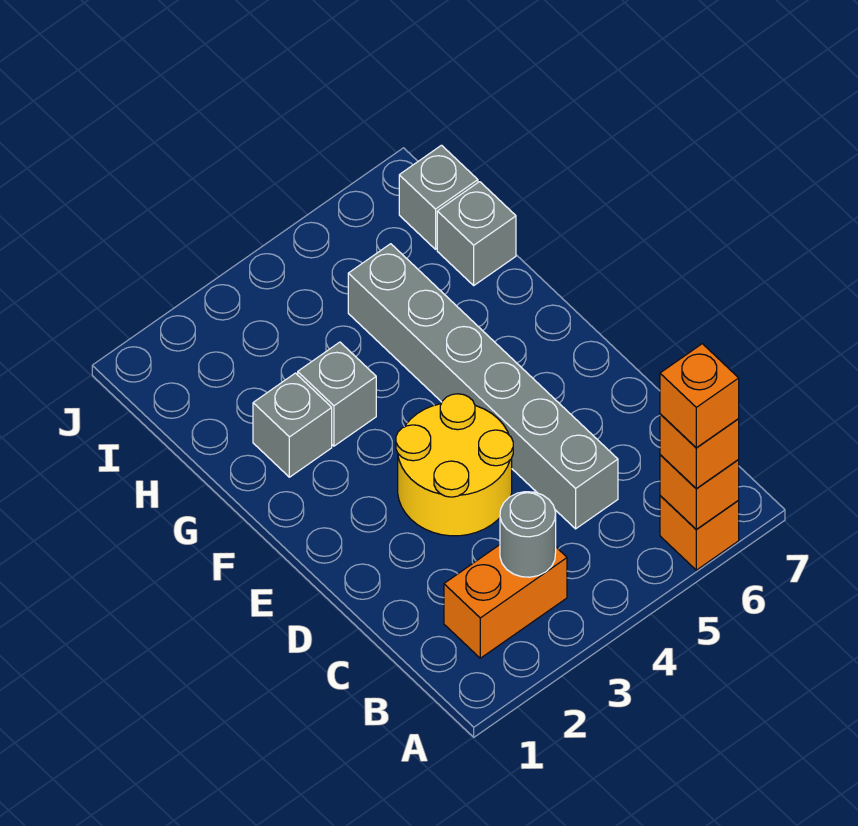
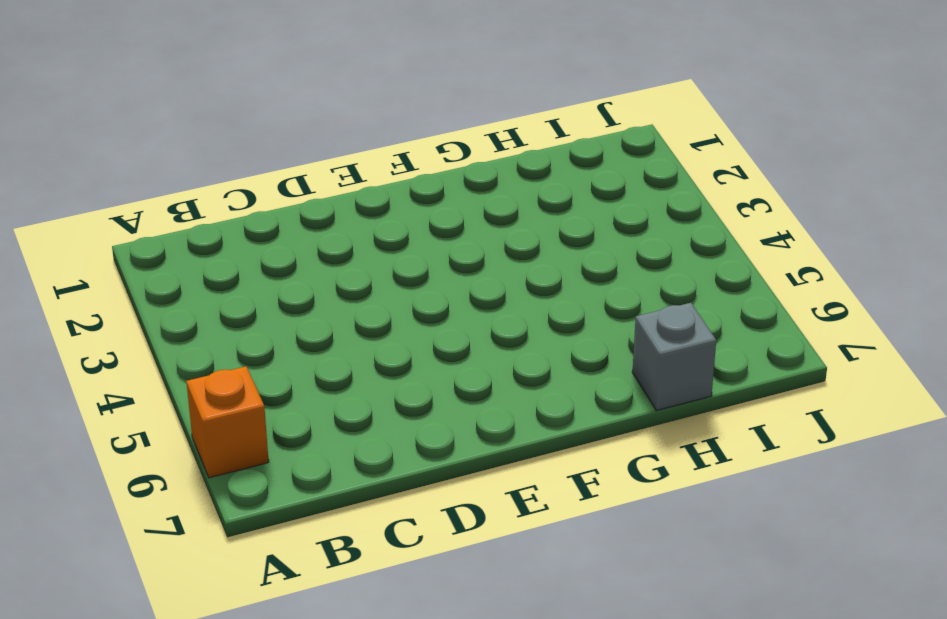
none -> orange 1x2 brick [444,545,567,658]
none -> grey 1x6 brick [348,244,618,529]
none -> yellow 2x2 round brick [396,394,513,536]

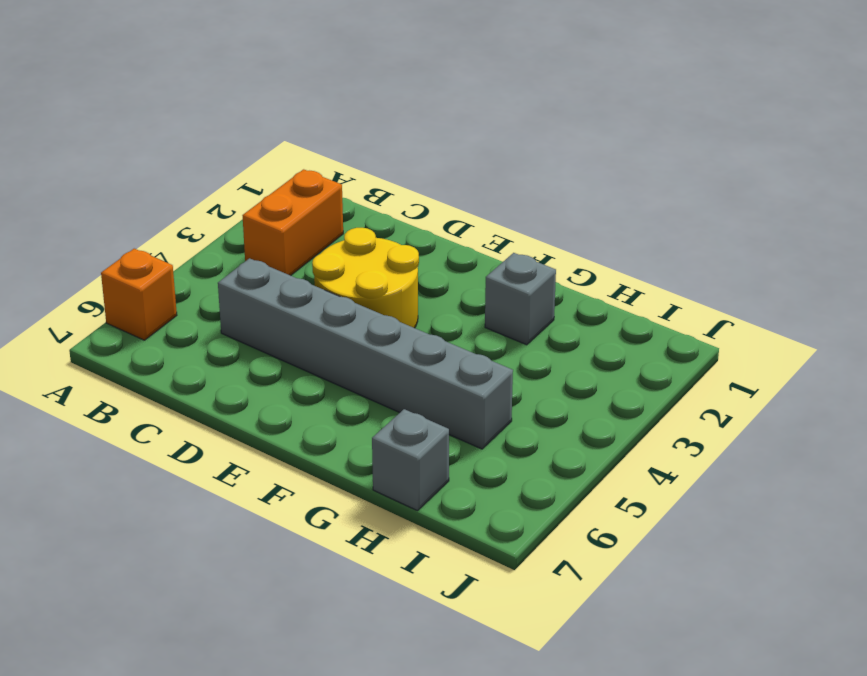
none -> grey 1x1 brick [298,342,376,446]
none -> grey 1x1 brick [399,145,478,249]
none -> orange 1x1 brick [660,455,739,529]

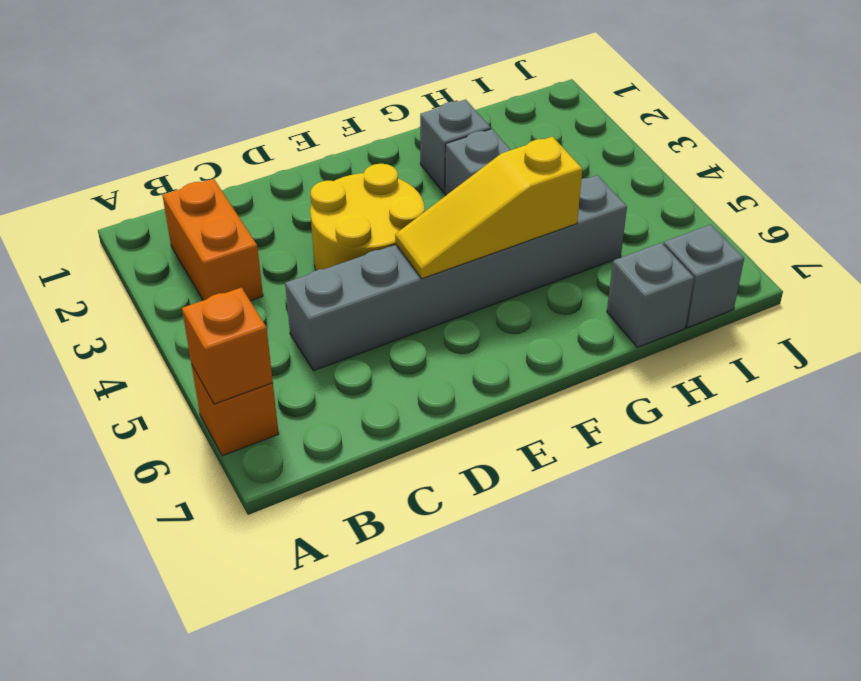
yellow 1x3 slope [395,137,582,279] -> none
none -> grey 1x1 round brick [500,492,556,577]
none -> orange 1x1 brick [660,414,739,488]
none -> orange 1x1 brick [660,344,739,448]

